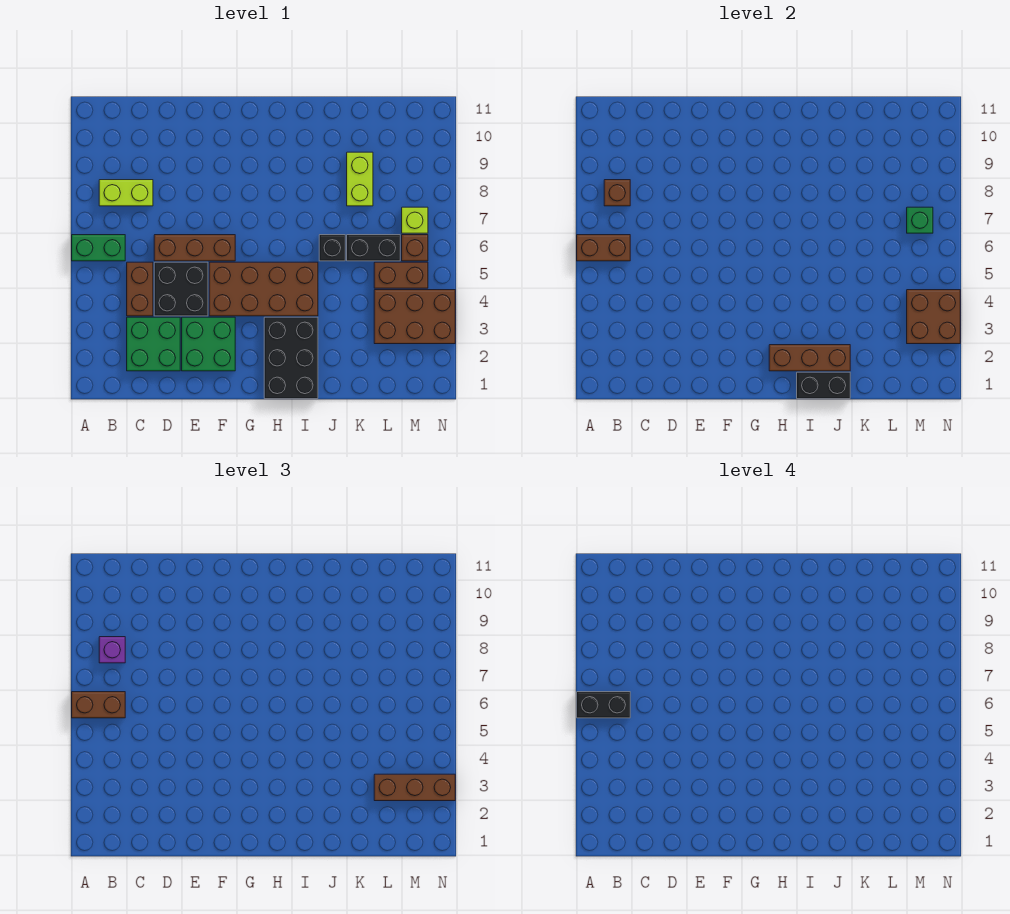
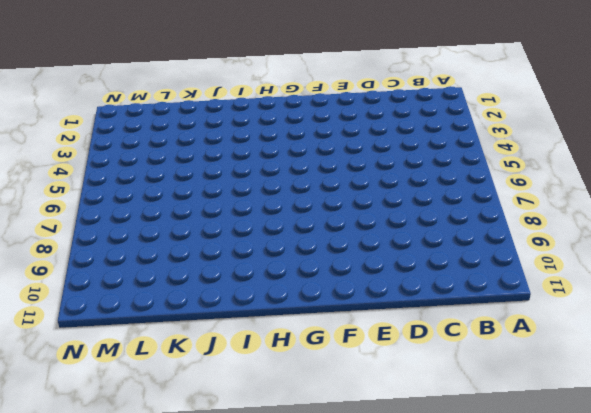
none -> green 1x2 brick [72,235,125,261]
none -> lime 1x2 brick [99,180,153,206]
none -> green 2x2 brick [127,317,180,371]

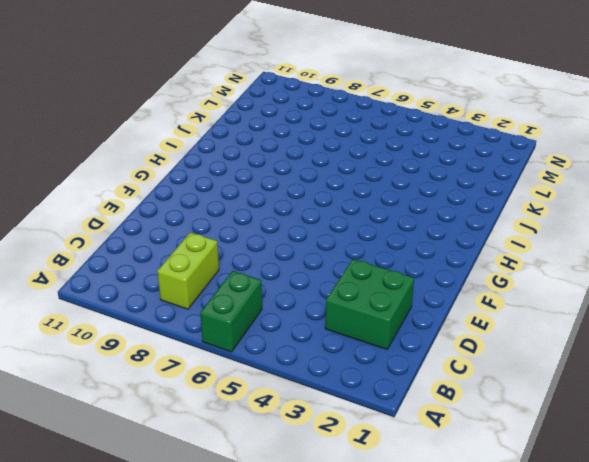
none -> brown 1x2 brick [127,262,153,316]
none -> black 2x2 brick [154,262,208,316]
none -> brown 1x3 brick [154,235,235,261]

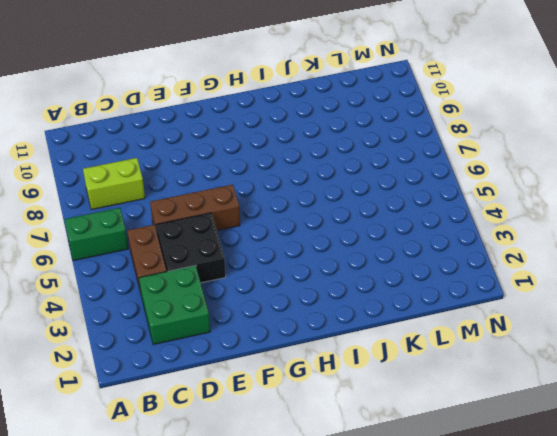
none -> green 2x2 brick [182,317,235,371]
none -> brown 2x4 brick [209,262,318,316]
none -> black 2x3 brick [264,317,318,399]

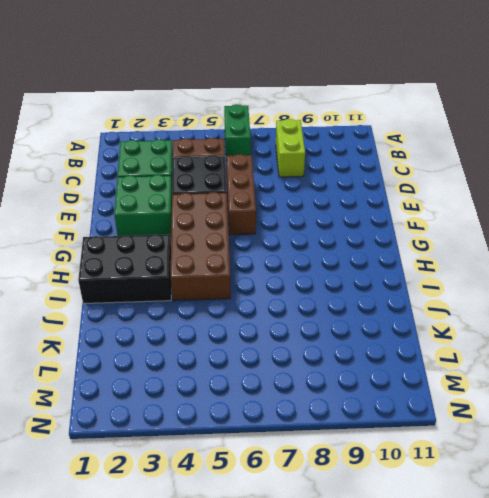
none -> black 1x1 brick [319,235,345,261]
none -> black 1x2 brick [347,235,400,261]
none -> lime 1x2 brick [347,152,373,206]

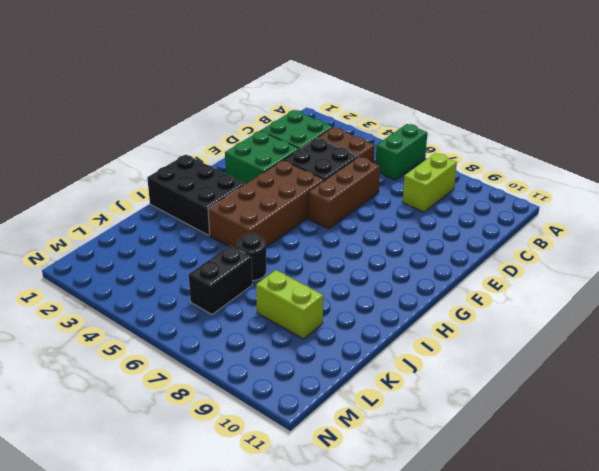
black 1x1 round brick [237,233,266,281] -> black 1x1 brick [319,235,345,261]
none -> brown 2x3 brick [374,290,455,344]
none -> brown 1x2 brick [374,262,428,288]
none -> brown 1x1 brick [402,235,428,261]

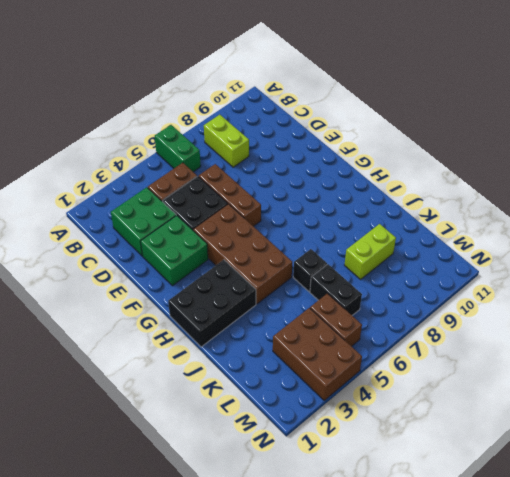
none -> brown 1x1 brick [402,235,428,261]
none -> lime 1x1 brick [402,207,428,233]
none -> brown 1x2 brick [577,235,630,261]

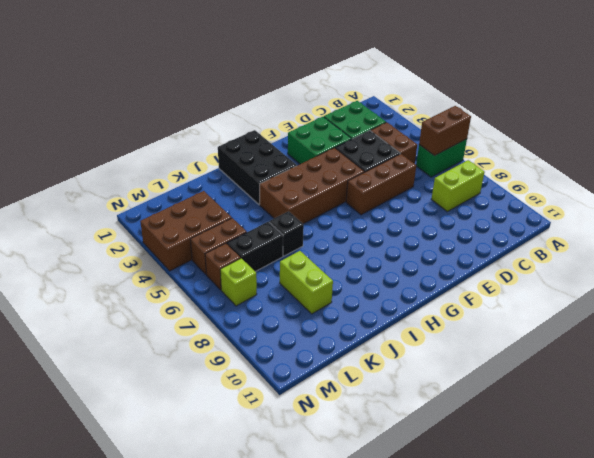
none -> brown 1x1 brick [604,180,630,206]
none -> brown 1x3 brick [769,345,850,371]
none -> black 1x2 brick [797,372,850,399]

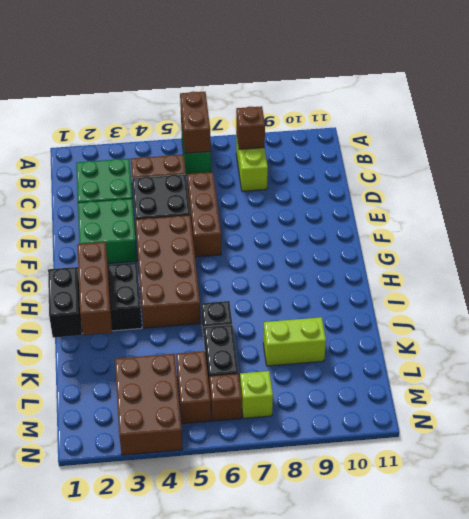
none -> brown 2x2 brick [907,290,960,344]
none -> green 1x1 brick [907,207,933,233]
none -> brown 1x2 brick [72,692,125,718]

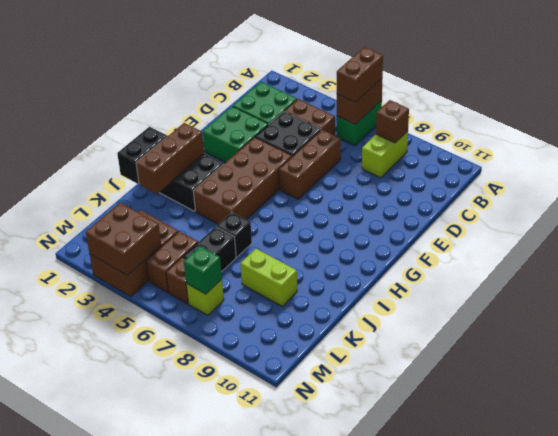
none -> purple 1x1 brick [99,637,125,663]
none -> brown 1x3 brick [374,774,455,801]
none -> black 1x2 brick [577,692,630,718]

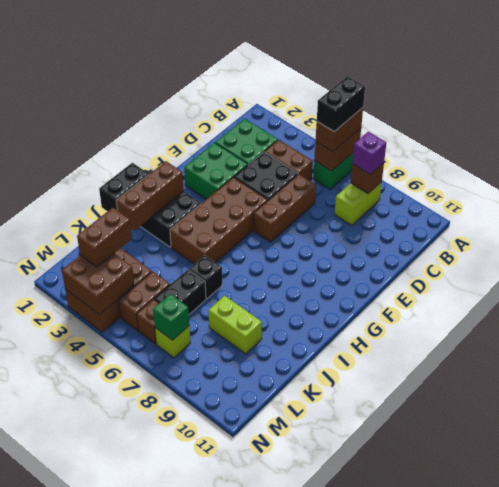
brown 1x2 brick [77,208,132,267] -> brown 1x3 brick [374,774,455,801]

